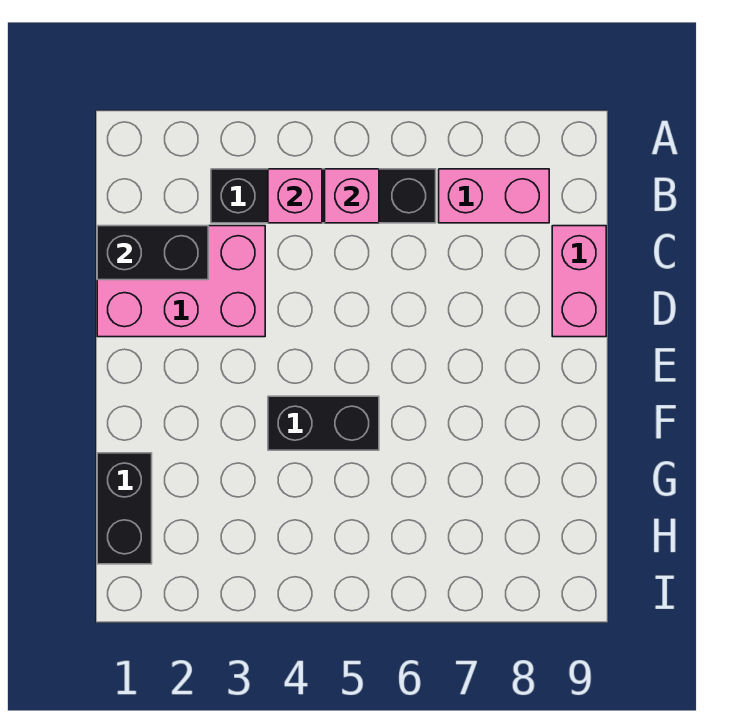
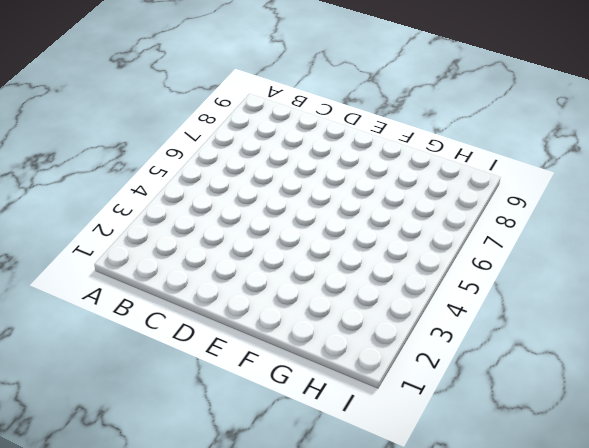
none -> black 1x4 brick [211,169,436,223]
none -> pink 1x2 brick [439,169,549,223]

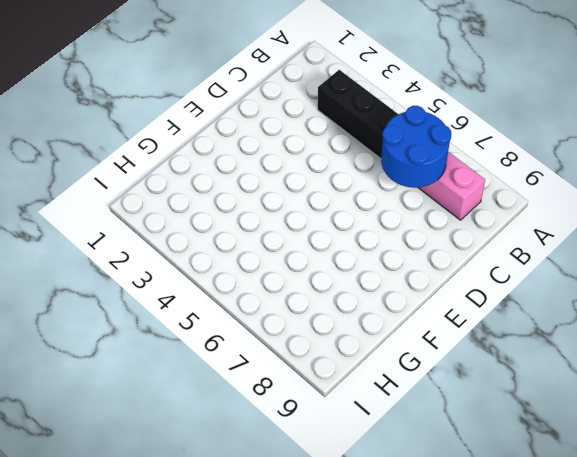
blue 2x2 round brick [381,106,451,188] -> none
none -> pink 2x3 brick [97,226,265,337]
none -> pink 1x2 brick [552,226,606,337]

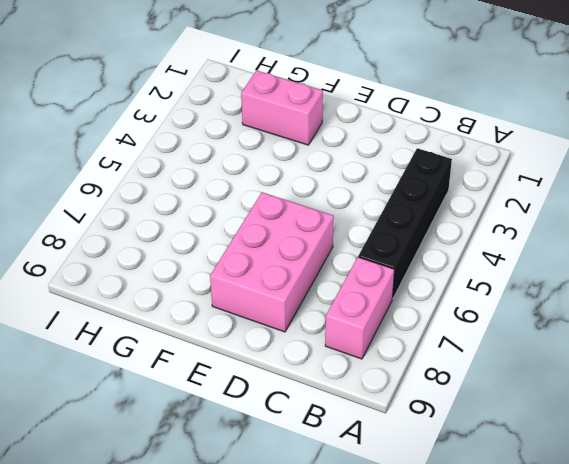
pink 2x3 brick [210,192,334,332] -> pink 2x3 brick moved to [97,226,265,337]
pink 1x2 brick [241,70,323,145] -> pink 1x2 brick moved to [552,226,606,337]
none -> black 1x2 brick [268,396,379,450]
none -> black 1x2 brick [97,453,152,564]

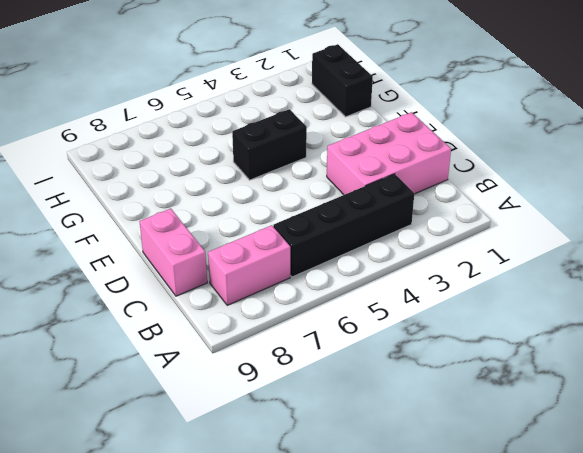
none -> pink 1x1 brick [268,169,322,223]
none -> pink 1x1 brick [325,169,379,223]

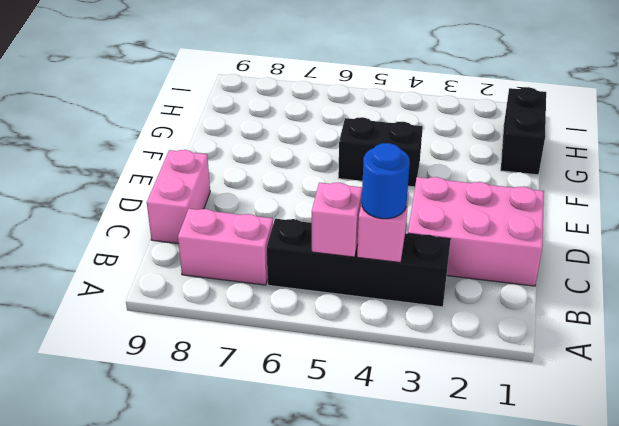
blue 1x1 round brick [362,143,410,219] -> none
none -> black 1x2 brick [97,226,208,280]

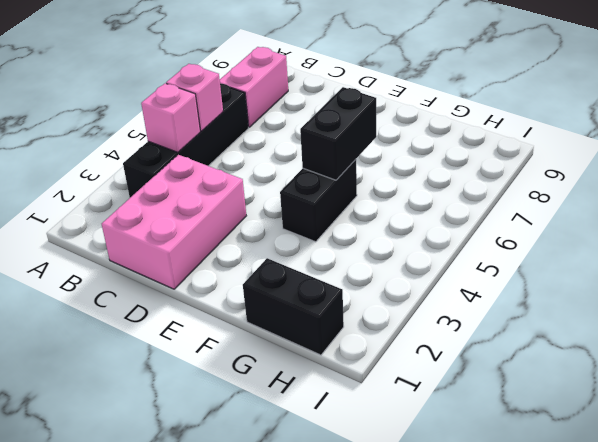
black 1x2 brick [300,87,376,180] -> black 1x2 brick moved to [97,226,208,280]
none -> pink 1x2 brick [552,226,606,337]

